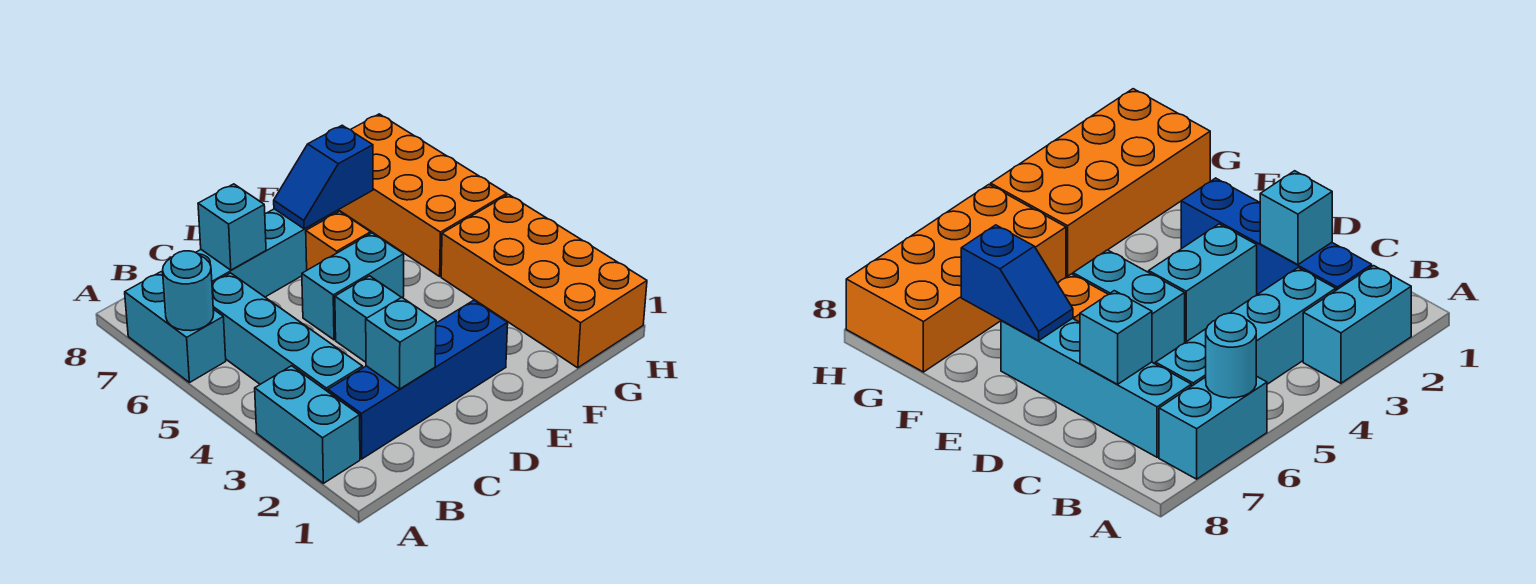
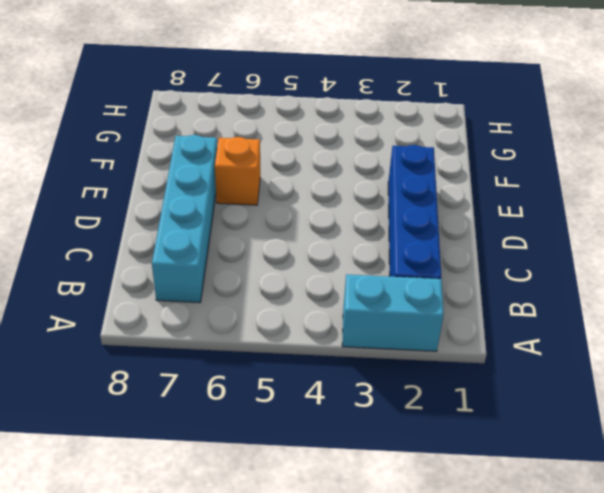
none -> cyan 1x2 brick [125,272,226,383]
none -> cyan 1x4 brick [212,273,363,392]
none -> cyan 1x2 brick [335,276,401,362]

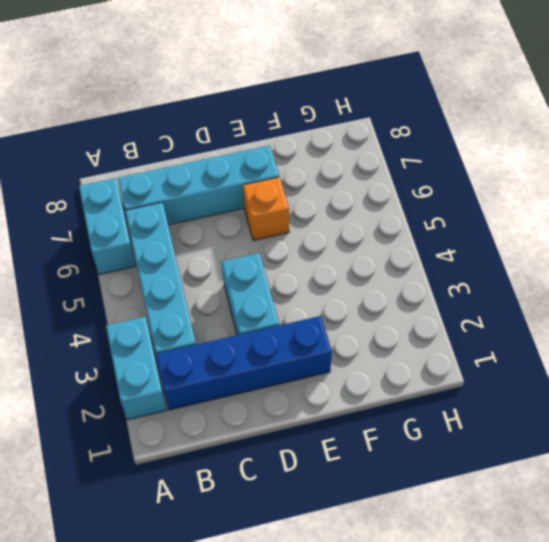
none -> cyan 1x2 brick [302,233,404,340]
none -> orange 2x4 brick [441,194,647,368]
none -> orange 2x4 brick [339,114,507,276]

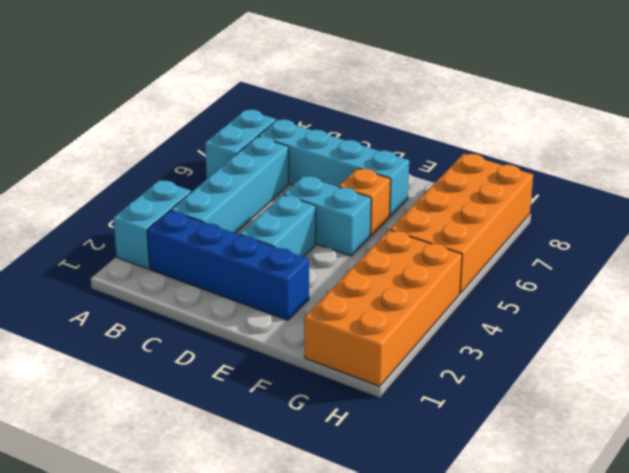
none -> cyan 1x1 round brick [163,251,214,331]
none -> cyan 1x1 brick [366,297,436,389]
none -> cyan 1x1 brick [198,184,266,270]

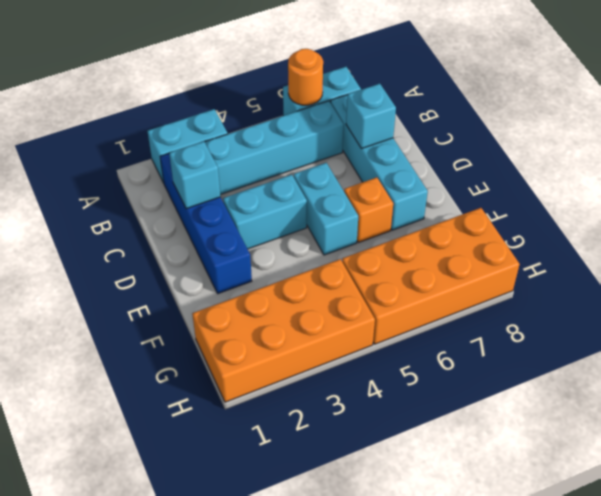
orange 1x1 round brick [288,49,323,105] -> cyan 1x1 round brick [163,251,214,331]
none -> blue 1x2 slope [274,125,373,229]

